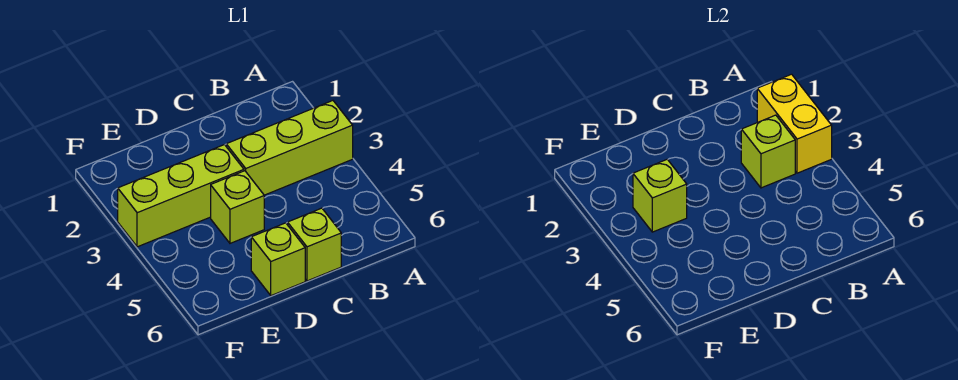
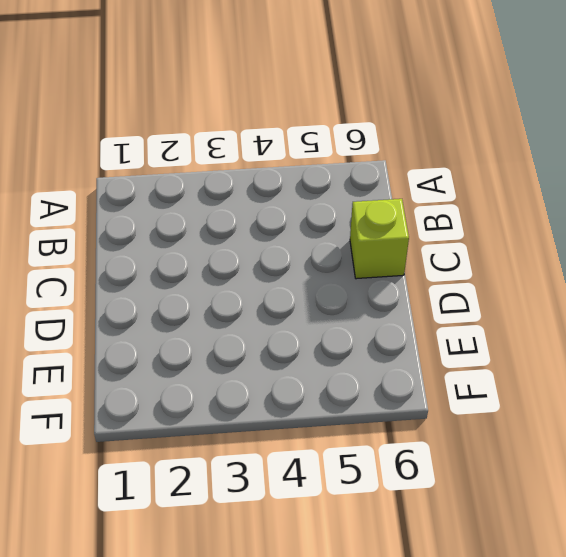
none -> lime 1x3 brick [226,101,353,195]
none -> lime 1x3 brick [118,145,244,247]

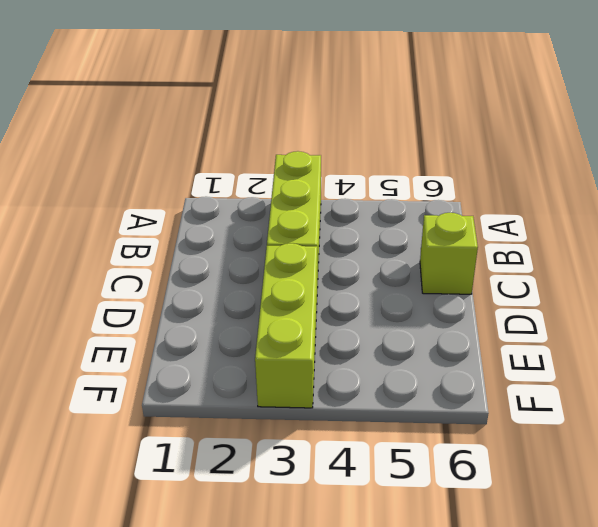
none -> lime 1x1 brick [211,171,264,243]
none -> lime 1x1 brick [251,223,305,296]

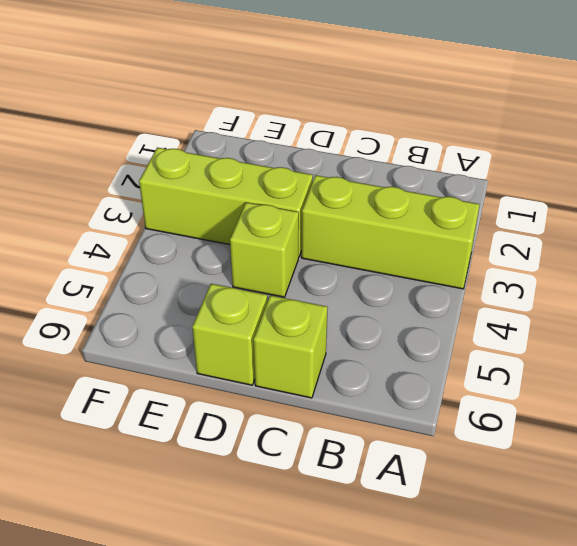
none -> yellow 1x2 brick [757,74,832,173]
none -> lime 1x1 brick [741,115,795,188]

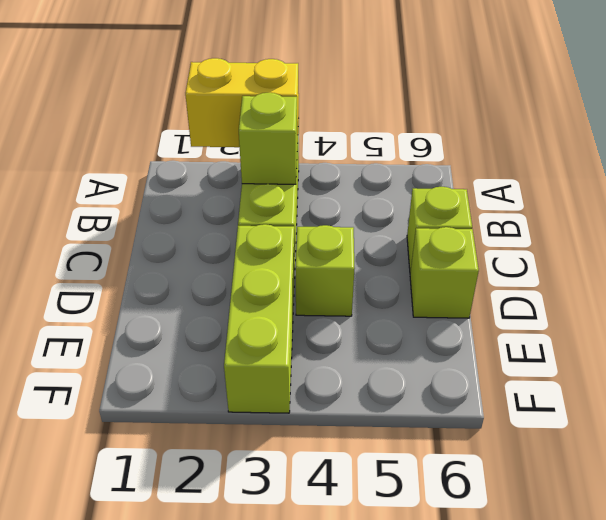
none -> lime 1x1 brick [633,159,687,232]

